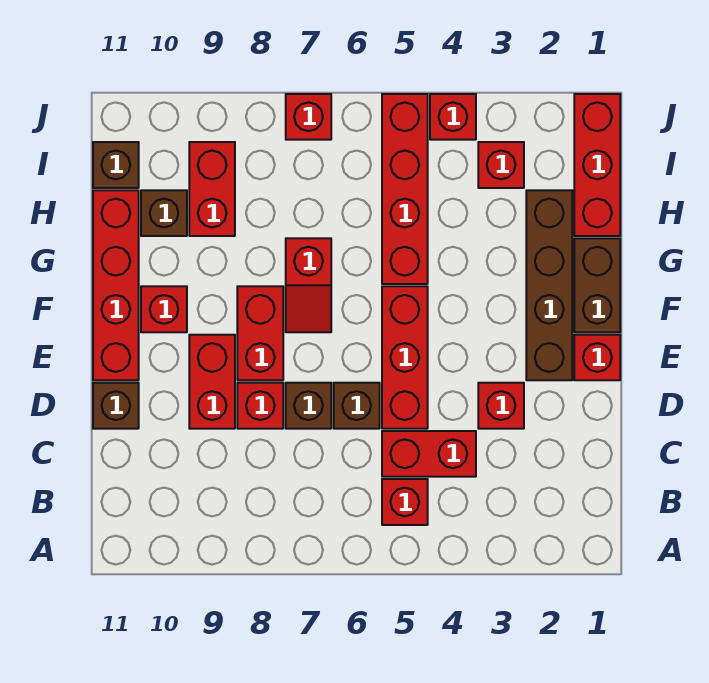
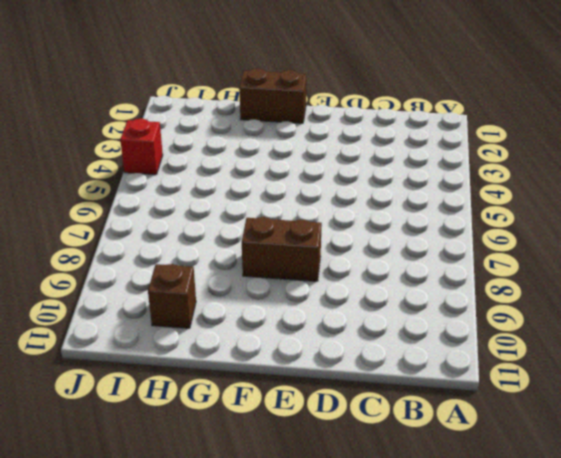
brown 1x2 brick [242,217,322,281] -> red 1x2 brick [237,286,283,380]
none -> red 1x1 brick [382,479,428,525]
none -> red 1x2 brick [382,431,476,477]
none -> red 1x1 brick [478,383,524,429]

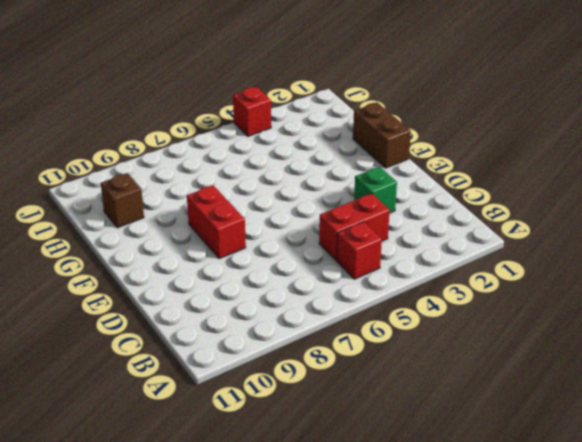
green 1x1 brick [354,167,397,213] -> red 1x1 brick [478,383,524,429]
none -> red 1x3 brick [382,286,428,429]
none -> brown 1x1 brick [334,383,380,429]
none -> brown 1x1 brick [286,383,331,429]

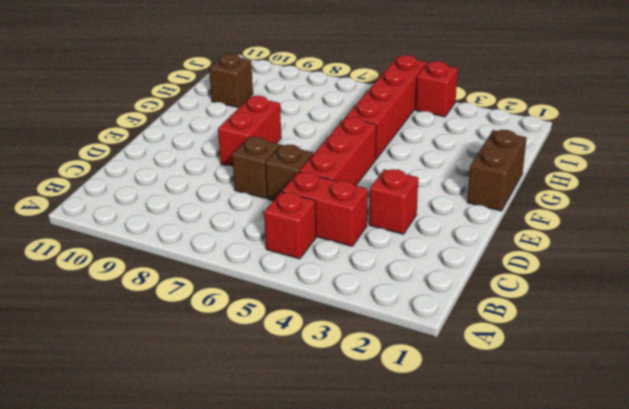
none -> red 1x1 brick [237,383,283,429]
none -> red 1x2 brick [189,335,235,429]
none -> brown 1x1 brick [93,383,139,429]

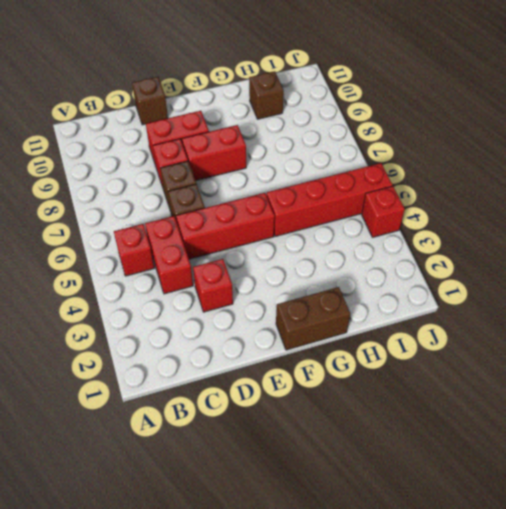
none -> red 1x1 brick [574,335,620,380]
none -> brown 1x4 brick [526,190,572,380]
none -> red 1x4 brick [93,190,139,380]

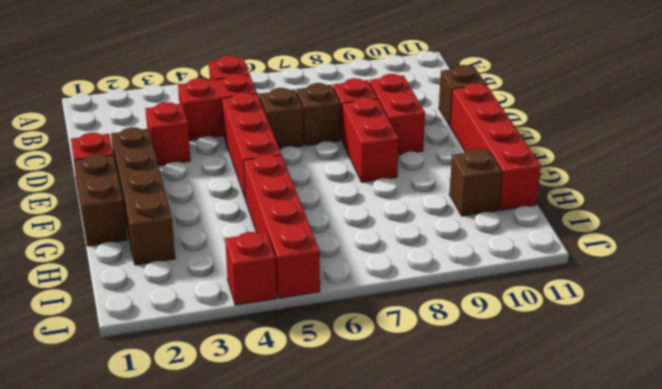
none -> red 1x2 slope [286,238,331,332]
none -> red 1x1 brick [141,286,187,332]
none -> red 1x3 brick [574,94,620,236]

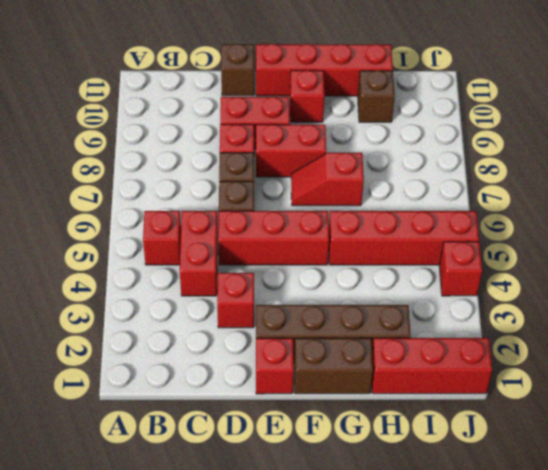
none -> red 1x2 brick [189,142,235,236]
none -> red 1x1 brick [478,142,524,188]
none -> brown 1x1 brick [93,142,139,188]

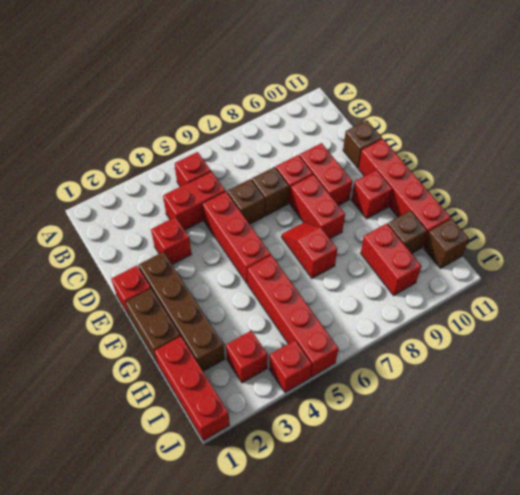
none -> red 1x1 brick [286,94,331,140]

